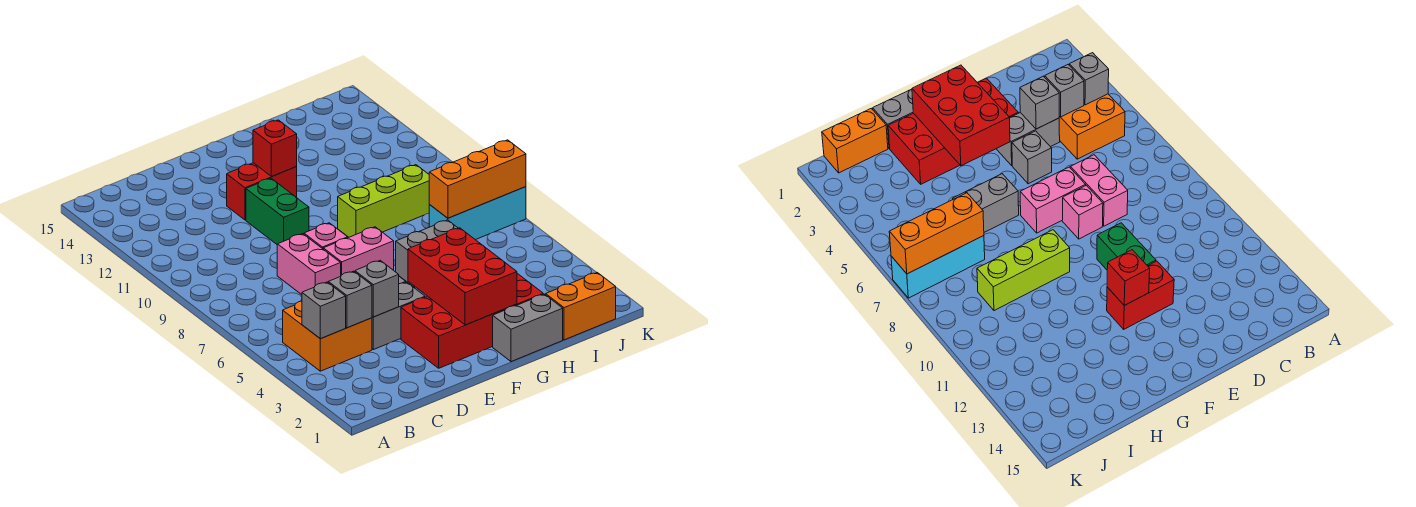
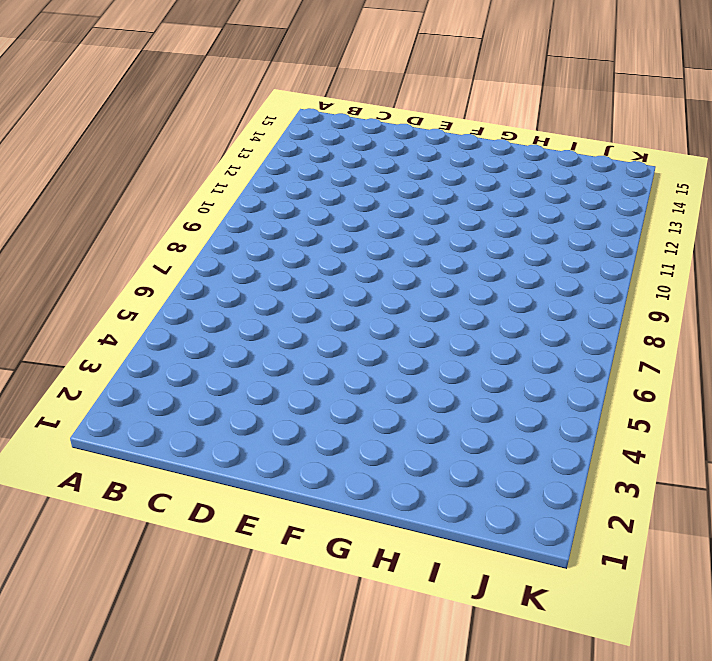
none -> orange 2x2 brick [283,301,372,371]
none -> grey 1x2 brick [372,282,425,350]
none -> pink 1x2 brick [277,234,341,295]

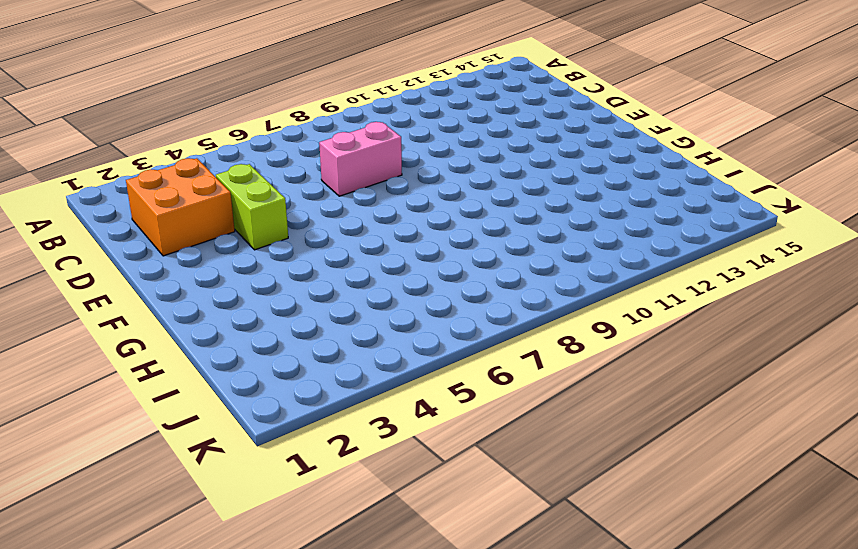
orange 2x2 brick [126,158,235,256] -> orange 2x2 brick moved to [283,301,372,371]
lime 1x2 brick [216,164,288,250] -> grey 1x2 brick [372,282,425,350]
none -> red 2x4 brick [401,274,543,368]
none -> grey 1x1 brick [1012,131,1052,184]
none -> pink 1x2 brick [323,227,394,275]

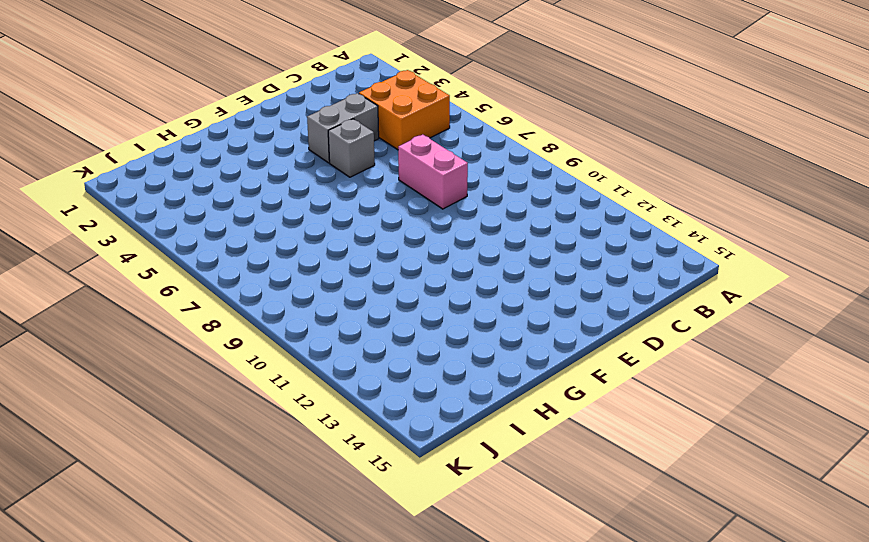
none -> red 2x4 brick [401,274,543,368]
none -> pink 1x2 brick [323,227,394,275]
none -> pink 1x1 brick [304,223,348,249]

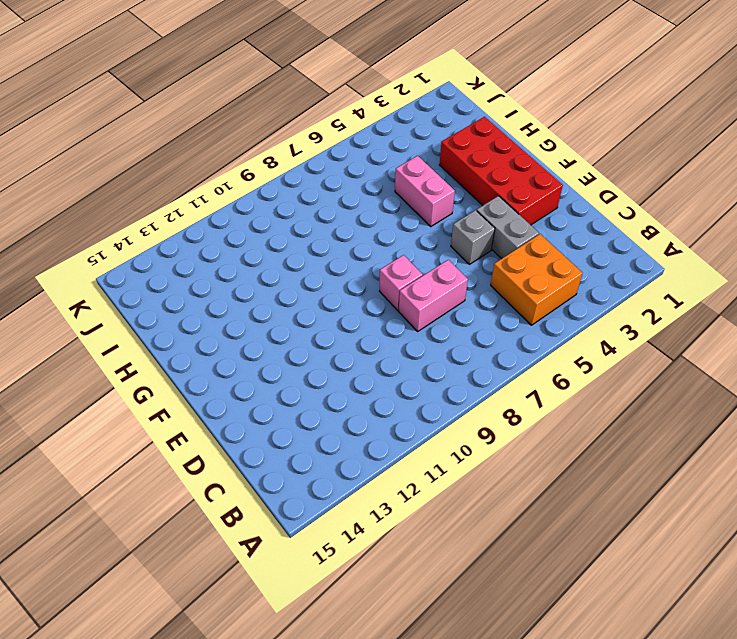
pink 1x2 brick [395,156,455,226] -> pink 1x2 brick moved to [323,227,394,275]
none -> green 1x2 brick [246,178,309,244]
none -> red 1x2 brick [227,163,297,220]
none -> grey 1x2 brick [493,294,563,362]

